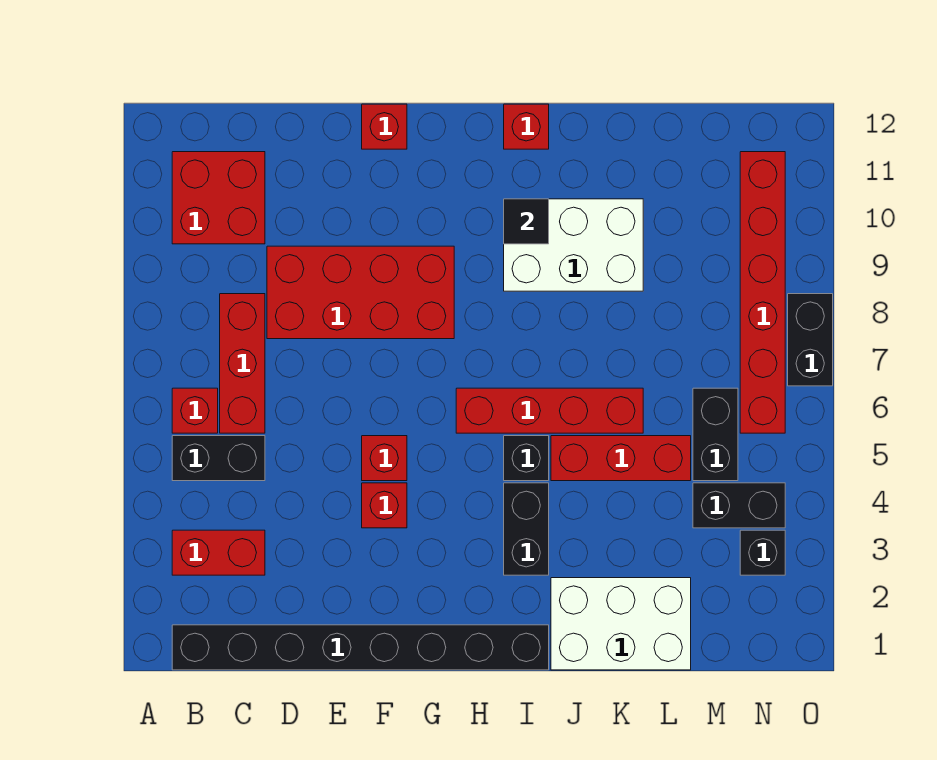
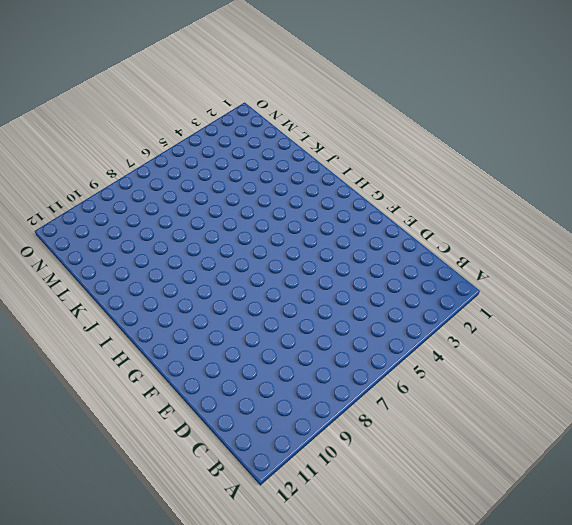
none -> black 1x8 brick [172,625,549,670]
none -> red 1x2 brick [172,530,265,575]
none -> black 1x2 brick [172,436,265,481]

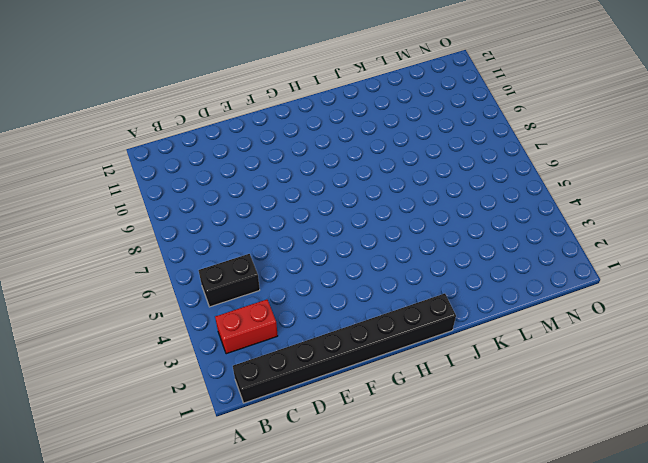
none -> red 1x1 brick [172,388,218,433]
none -> red 2x2 brick [172,152,265,244]
none -> red 1x3 brick [220,294,265,433]

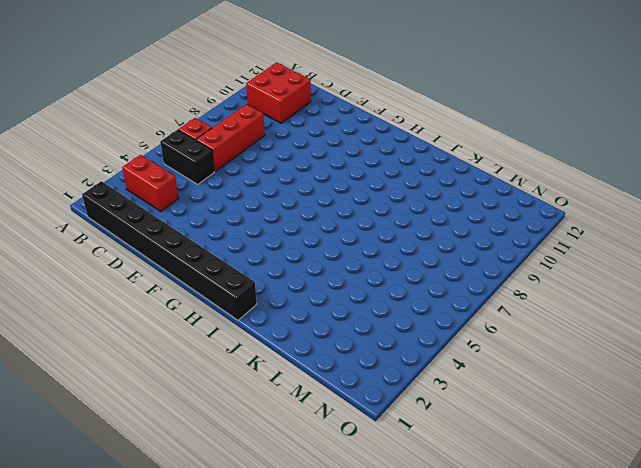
none -> red 2x4 brick [267,246,454,339]
none -> red 1x1 brick [362,483,407,528]
none -> red 1x1 brick [362,436,407,481]

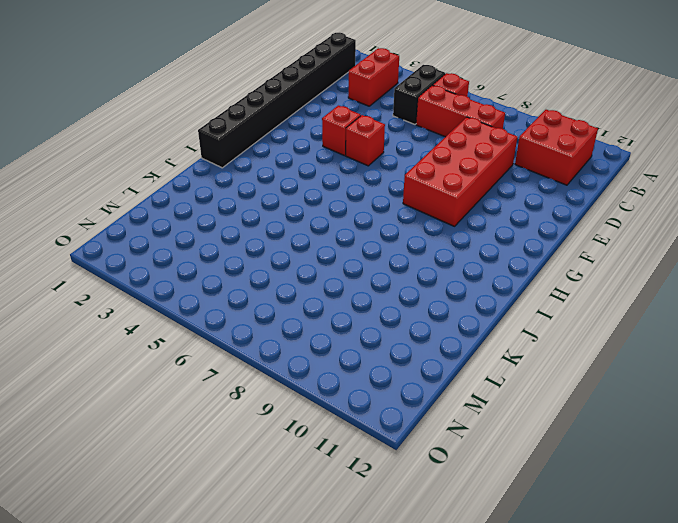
none -> red 1x1 brick [362,104,407,149]
none -> red 1x4 brick [456,388,643,433]
none -> black 1x2 brick [504,483,549,575]

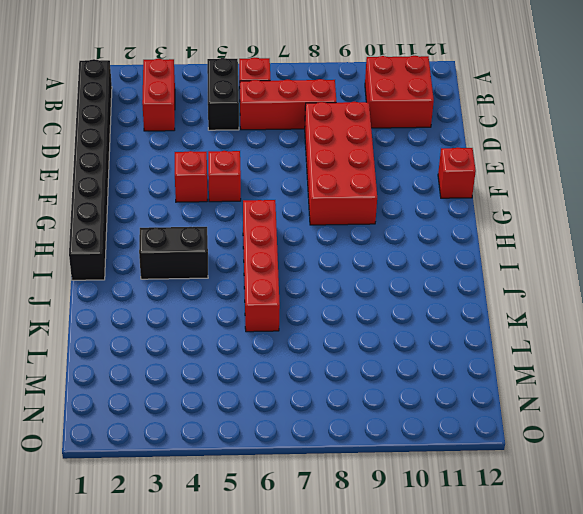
none -> black 1x1 brick [504,436,549,481]
none -> white 2x3 brick [504,199,643,291]
none -> red 1x1 brick [504,104,549,149]

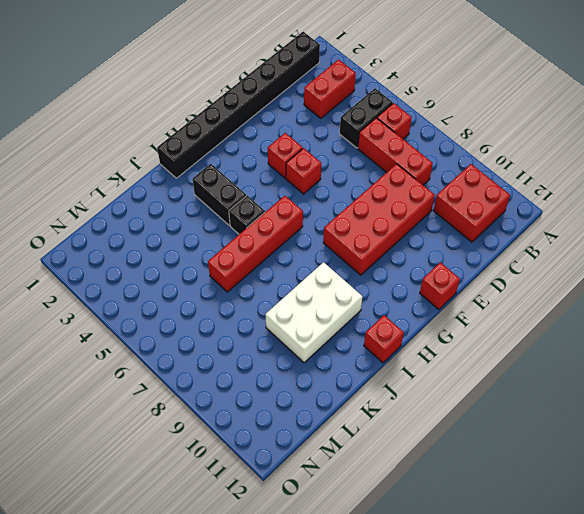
none -> white 2x3 brick [551,578,691,670]
none -> red 1x3 brick [551,436,691,481]
none -> black 1x2 brick [693,483,785,528]

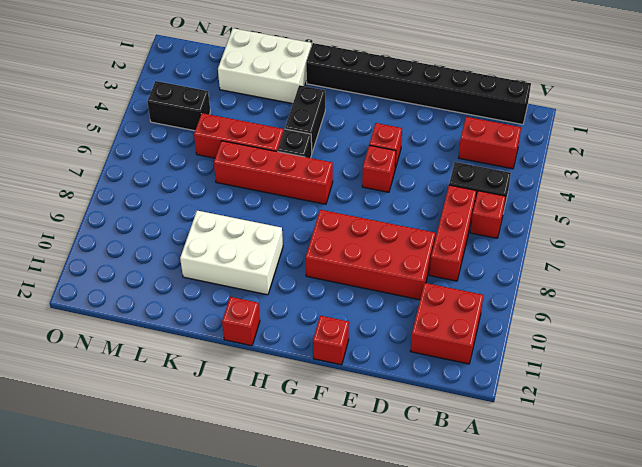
none -> black 1x2 brick [693,388,738,481]
none -> black 1x1 brick [740,530,785,575]
none -> red 1x6 brick [740,152,785,433]

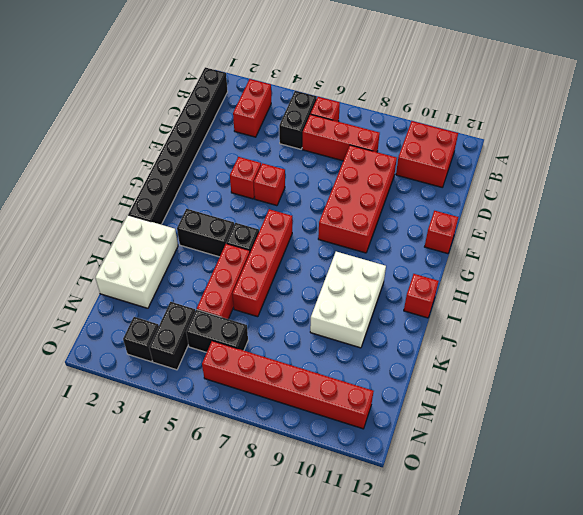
none -> black 1x2 brick [788,294,833,386]
none -> black 1x1 tile [504,199,549,244]

